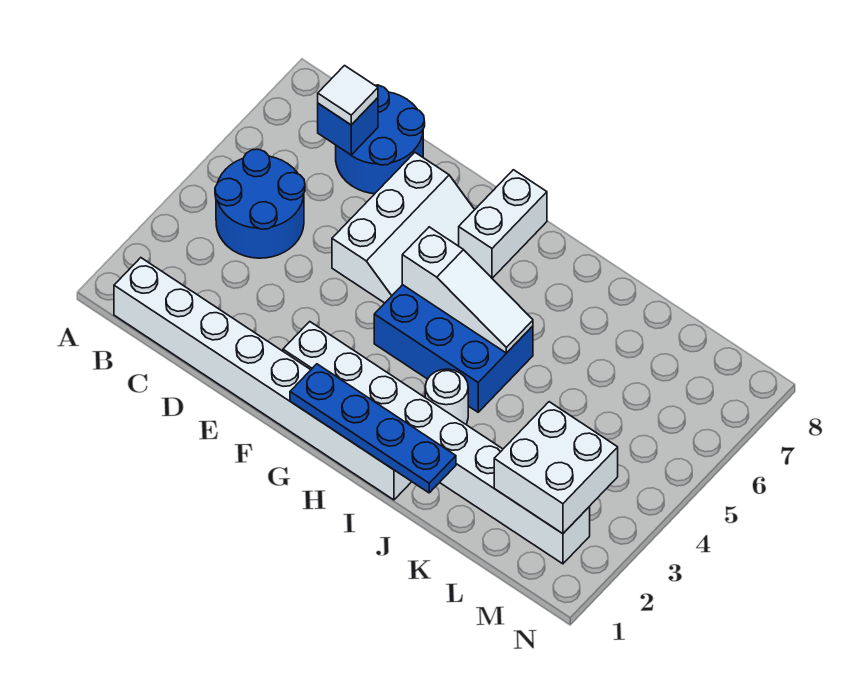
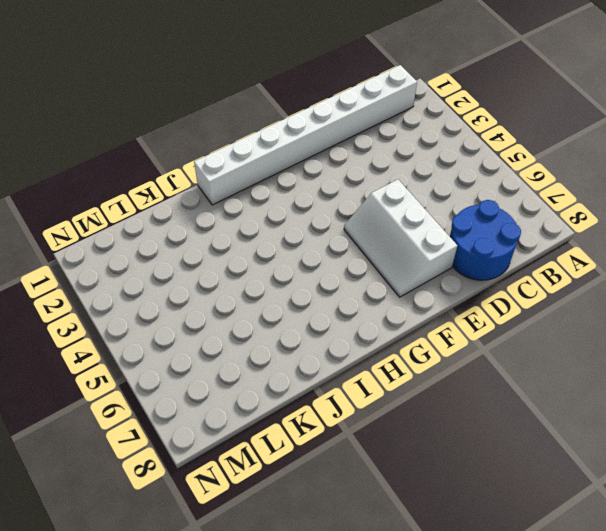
none -> blue 2x2 round brick [215,149,305,258]
none -> white 1x8 brick [283,322,590,564]
none -> blue 2x3 brick [374,285,533,412]

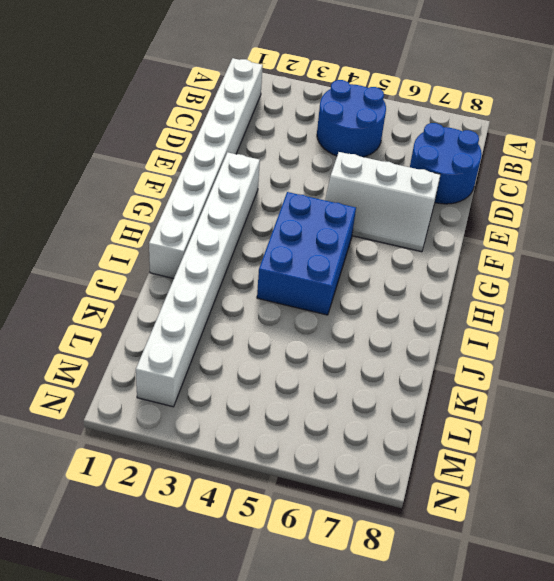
none -> white 1x2 brick [459,170,547,278]
none -> white 1x1 round brick [425,369,468,424]
none -> blue 1x1 brick [318,98,378,155]

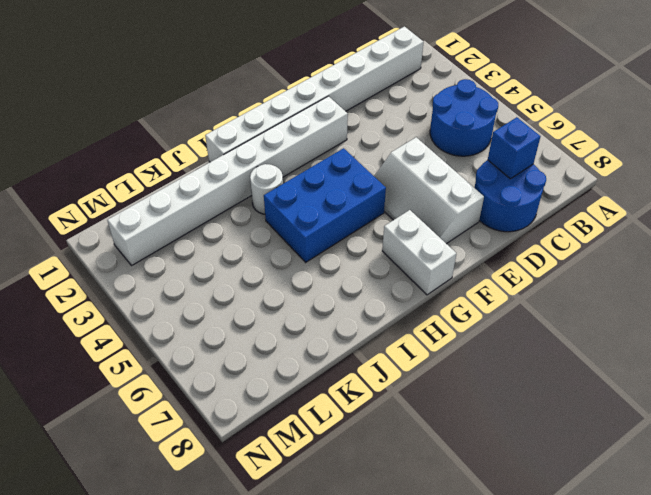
none -> blue 1x4 plate [290,364,456,493]
none -> white 1x3 slope [402,227,533,353]
none -> white 2x2 brick [494,402,618,534]

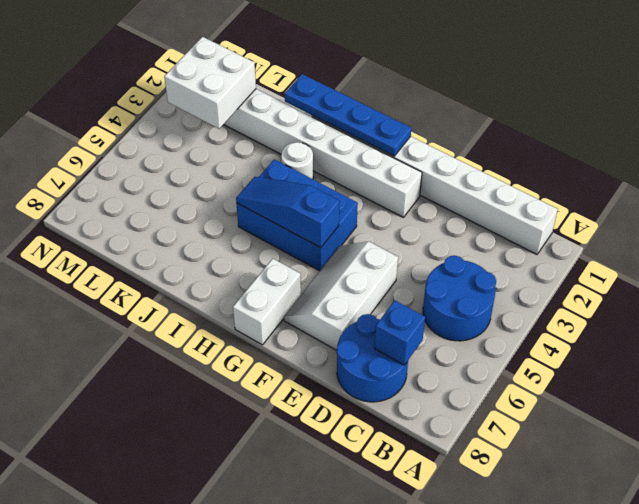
blue 1x3 slope [236,177,340,248] -> white 1x3 slope [402,227,533,353]
none -> white 1x1 tile [318,66,378,125]

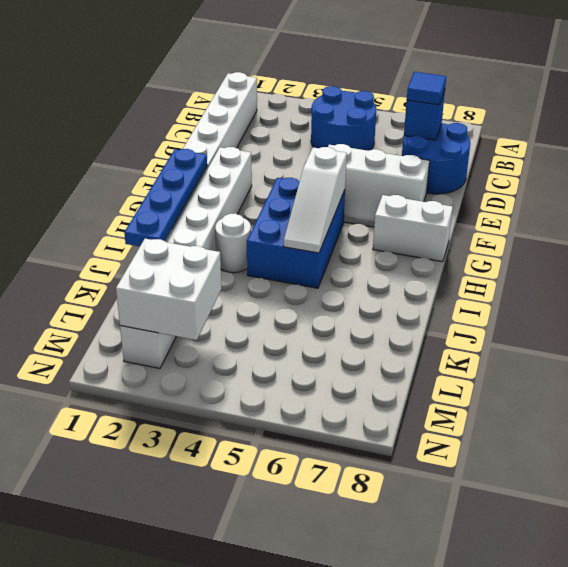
blue 1x1 tile [407,72,446,105] -> white 1x1 tile [318,66,378,125]

